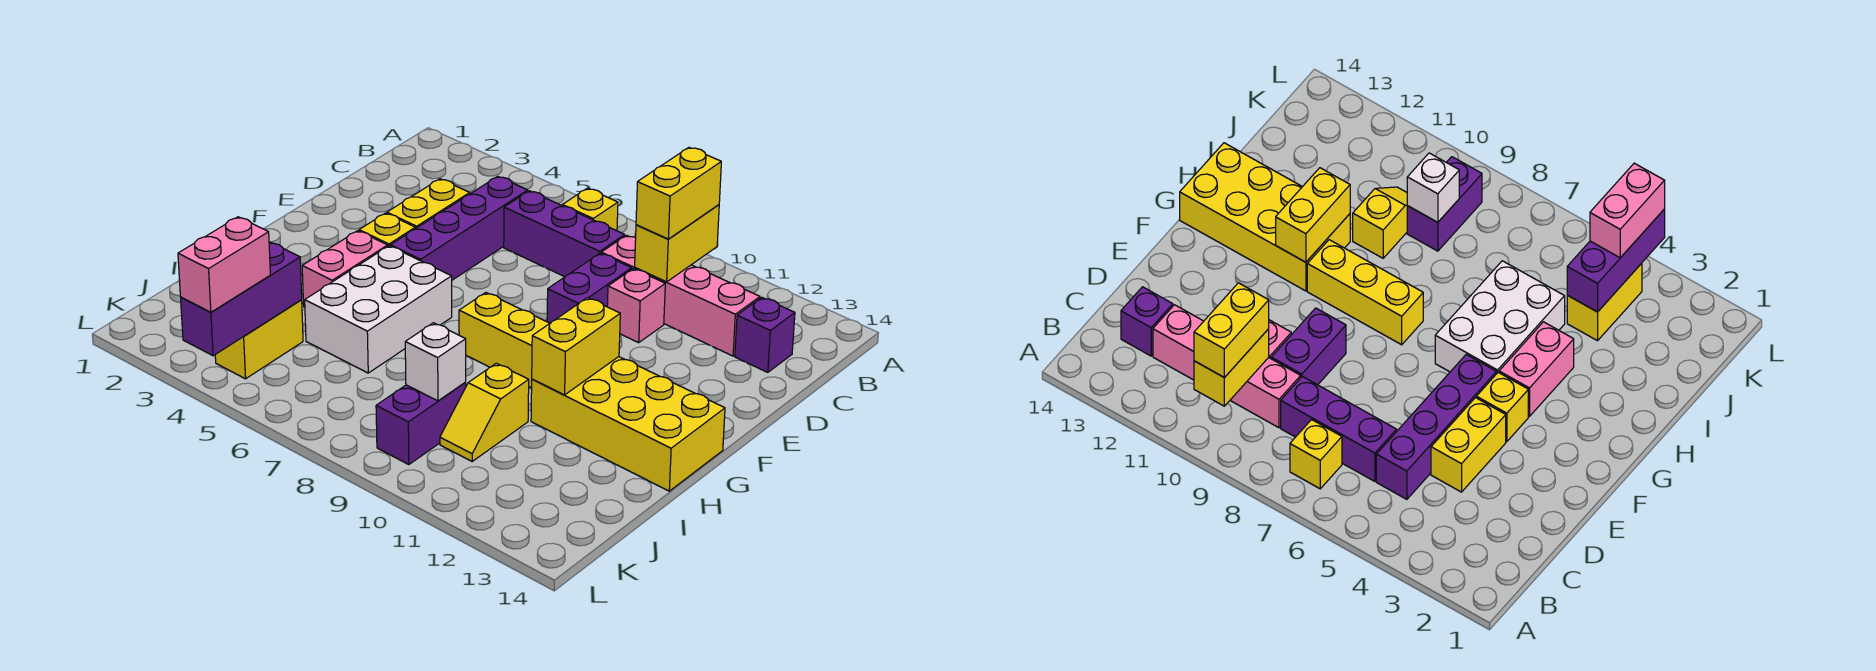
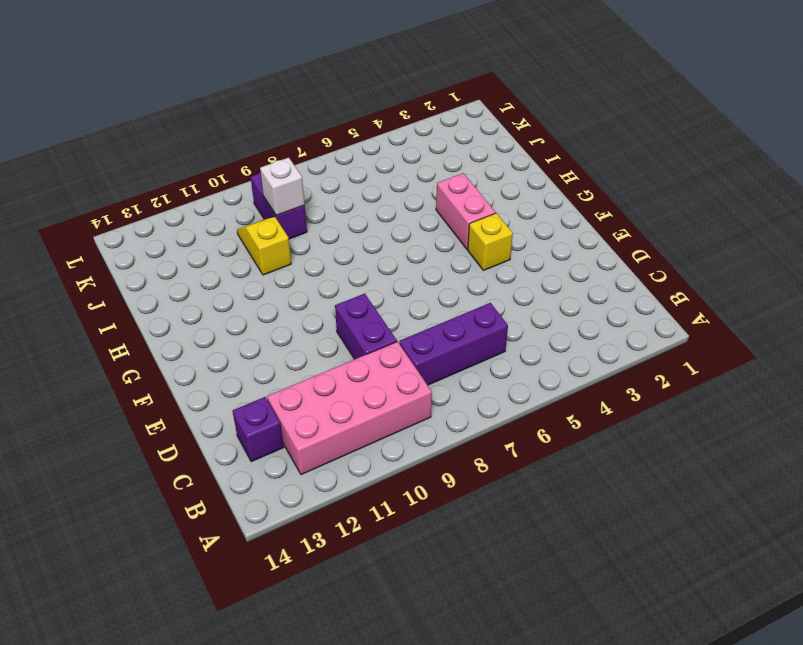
pink 2x4 brick [267,342,432,475] -> pink 1x4 brick [601,235,760,356]
none -> yellow 1x1 brick [562,188,618,231]
none -> purple 1x4 brick [390,176,528,280]
none -> yellow 1x2 brick [387,179,470,229]

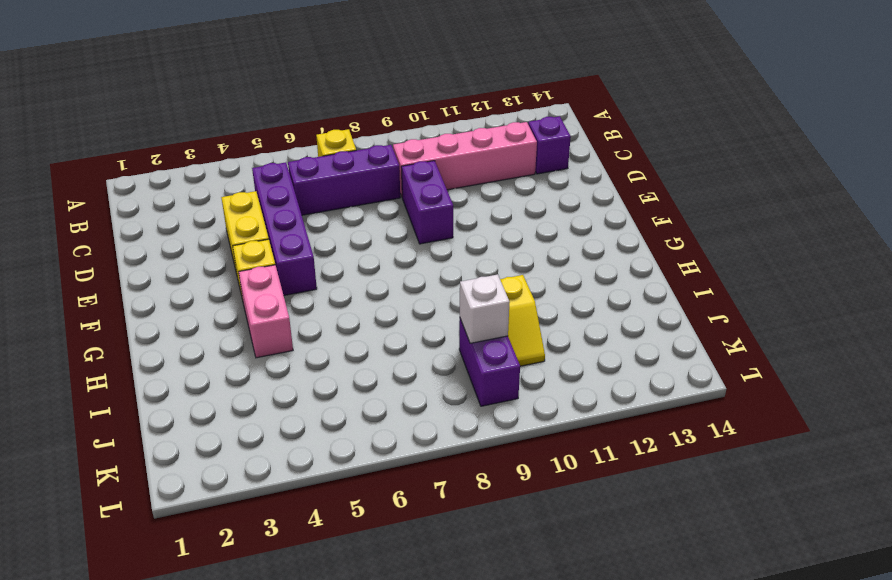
none -> pink 1x1 brick [607,269,665,343]
none -> white 2x3 brick [305,246,452,373]
none -> yellow 1x3 brick [459,293,550,388]

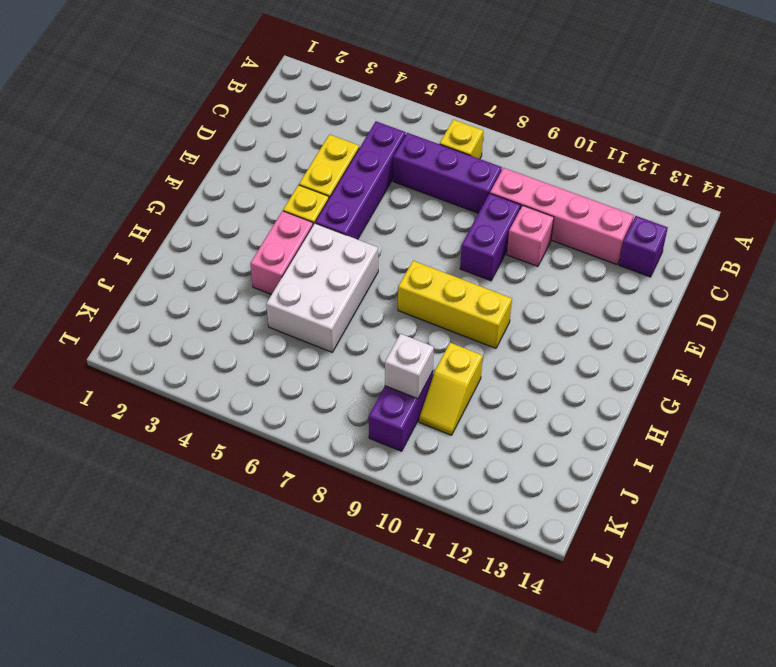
none -> yellow 2x4 brick [531,357,725,491]
none -> yellow 1x2 brick [215,300,303,379]
none -> yellow 1x2 brick [635,205,719,282]

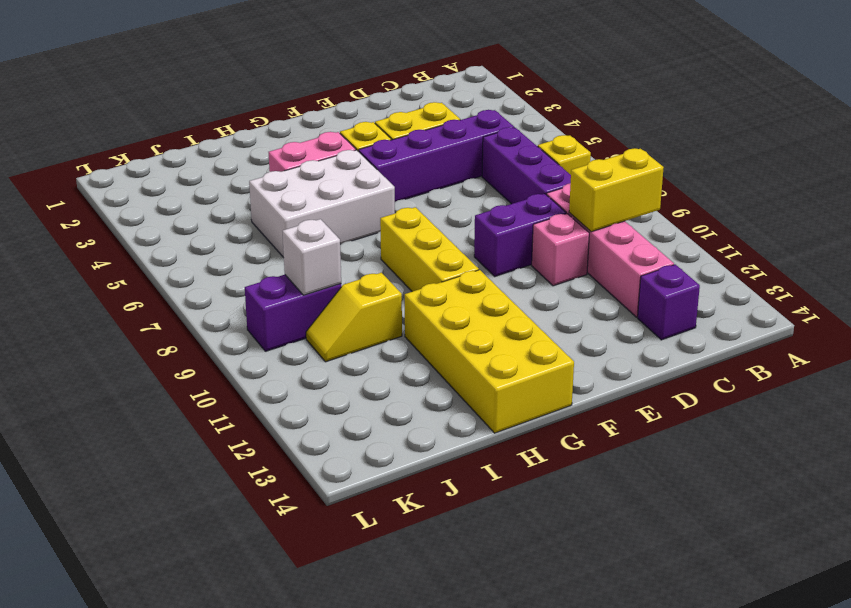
none -> yellow 1x2 brick [215,300,303,379]
none -> yellow 1x2 brick [532,298,620,395]
none -> purple 1x3 brick [181,242,302,356]

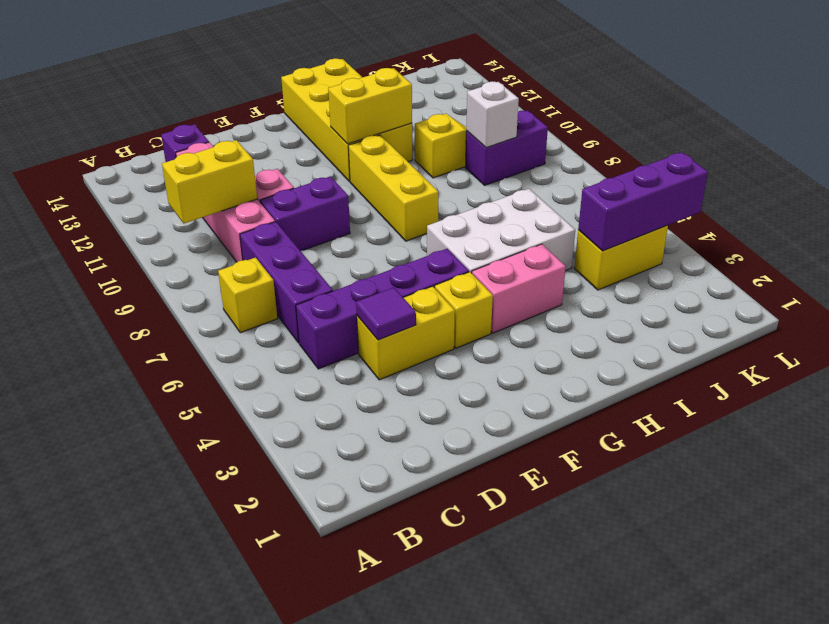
purple 1x1 tile [356,287,416,340] -> none
none -> yellow 1x2 brick [636,147,721,239]
none -> pink 1x2 brick [178,217,270,312]

